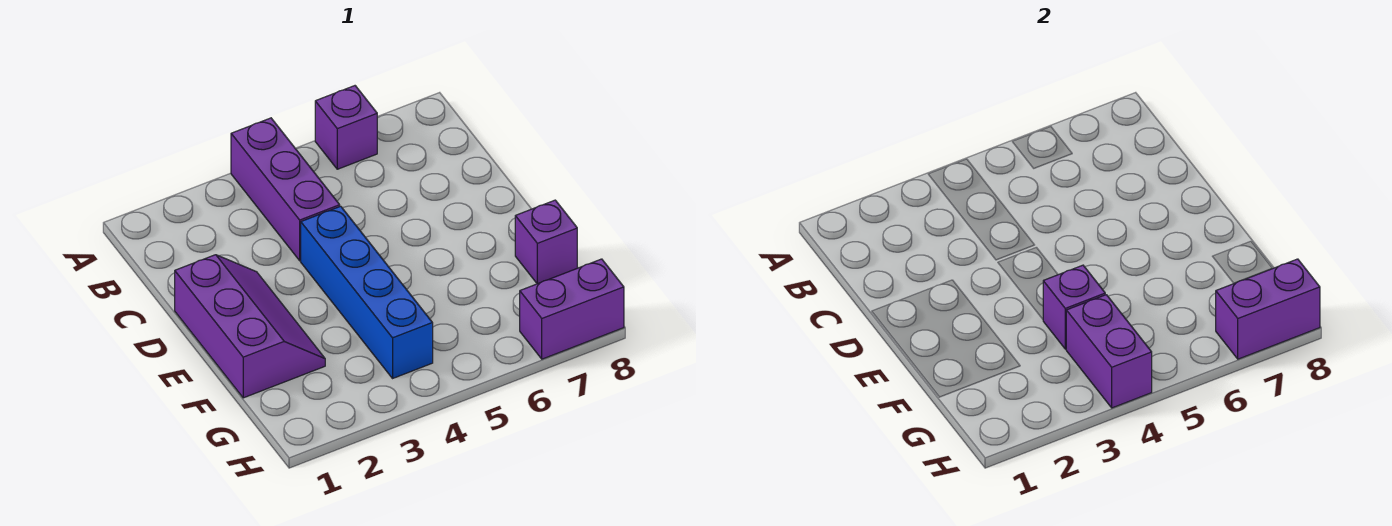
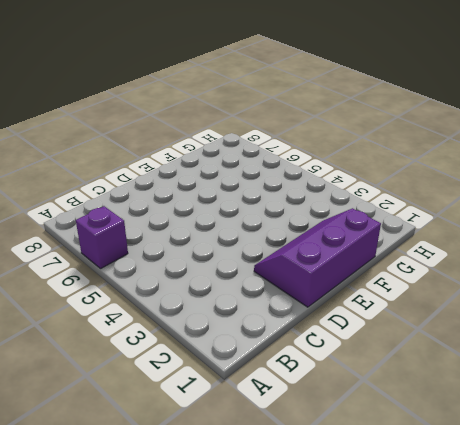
none -> purple 1x3 brick [231,118,340,261]
none -> blue 1x4 brick [301,206,433,378]

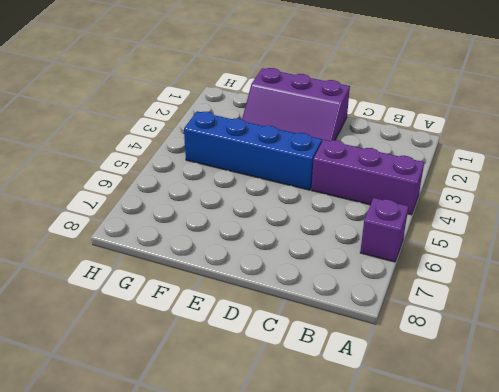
none -> purple 1x1 brick [515,200,577,284]
none -> purple 1x2 brick [520,259,624,359]

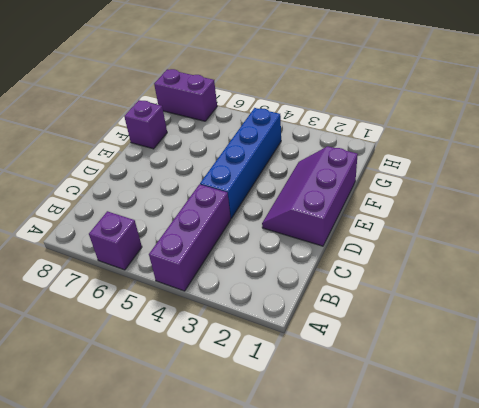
none -> purple 1x1 brick [1043,265,1105,349]
none -> purple 1x2 brick [1066,295,1152,408]

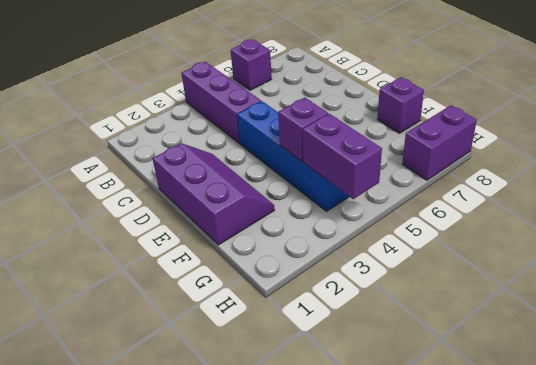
none -> purple 1x2 brick [1216,259,1320,359]

